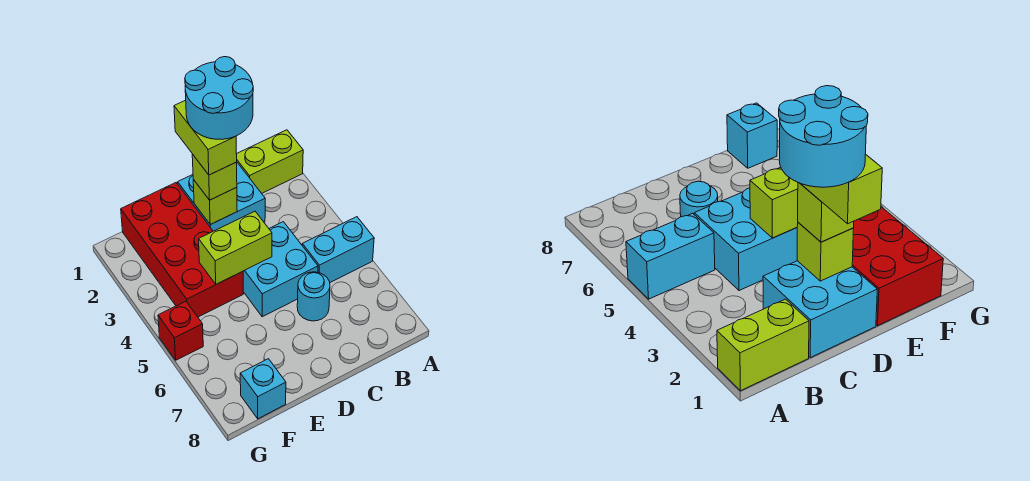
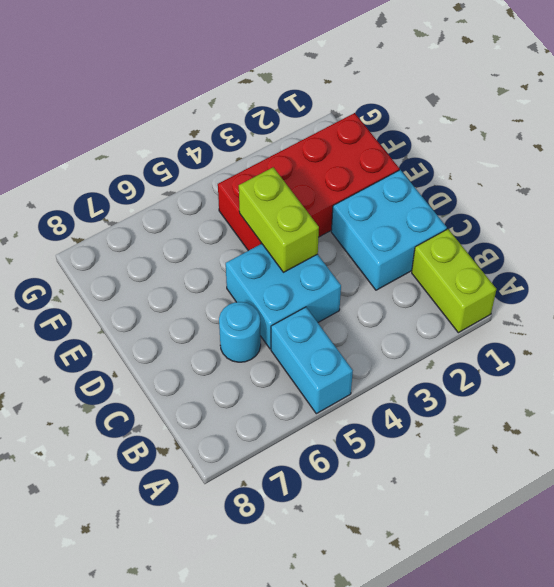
none -> cyan 1x1 brick [240,359,286,419]
none -> red 1x1 brick [158,301,203,360]
none -> lime 1x1 brick [193,180,237,225]

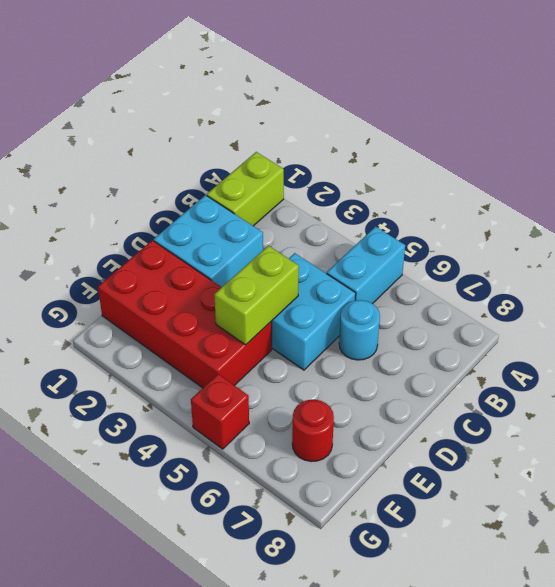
red 1x1 round brick [292,400,334,462] -> none
none -> cyan 1x1 brick [240,359,286,419]
none -> lime 1x1 brick [193,180,237,225]
none -> lime 1x1 brick [192,154,237,200]

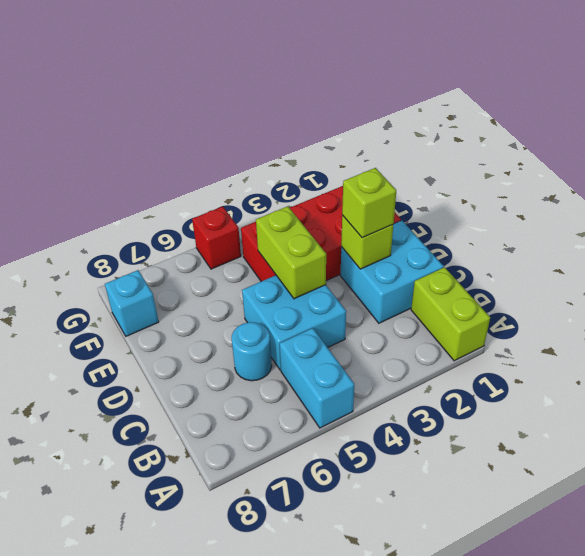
none -> lime 1x2 brick [174,100,237,175]
none -> cyan 2x2 round brick [185,57,253,139]

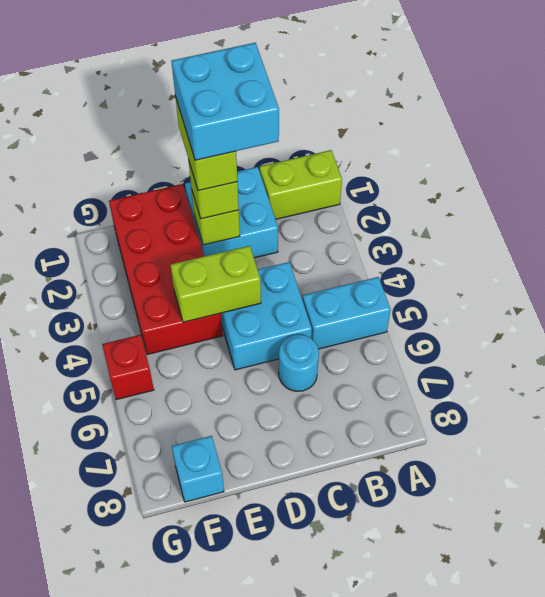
cyan 2x2 brick [172,43,279,160] -> cyan 2x2 round brick [185,57,253,139]

